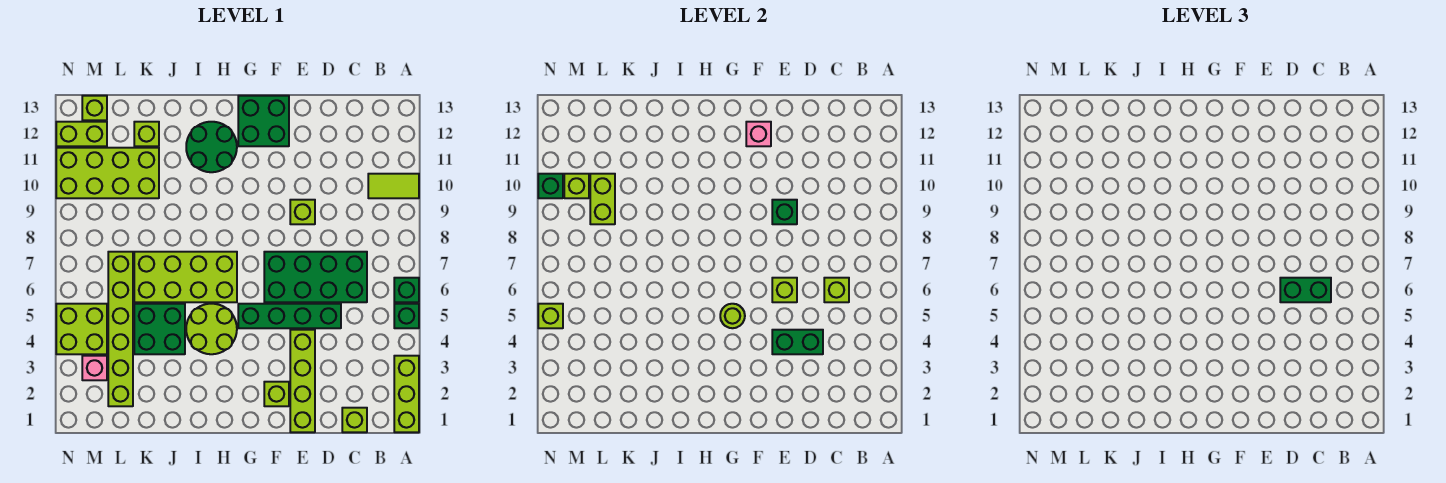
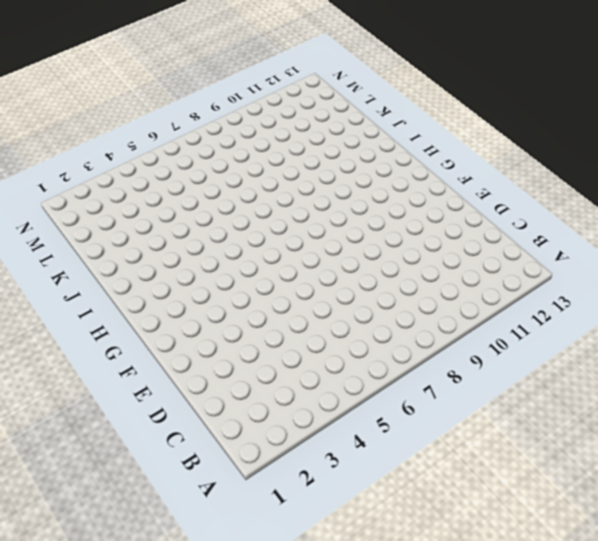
none -> lime 1x3 brick [394,356,419,432]
none -> green 1x1 brick [394,304,419,328]
none -> green 1x1 brick [394,278,419,302]
none -> lime 1x2 tile [368,174,419,198]

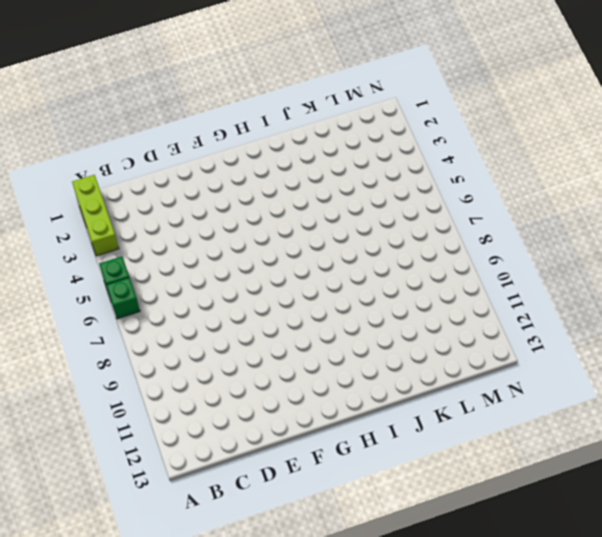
none -> lime 1x2 tile [368,174,419,198]
none -> lime 1x1 brick [342,408,367,432]
none -> green 2x4 brick [264,252,367,302]
none -> green 1x4 brick [238,304,341,328]

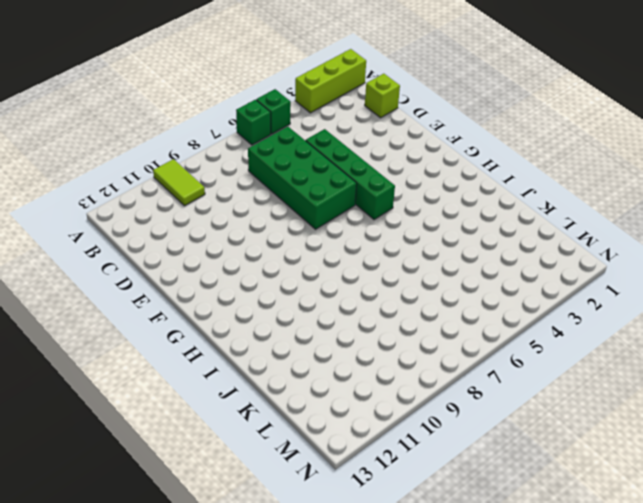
none -> lime 1x4 brick [290,330,315,432]
none -> lime 1x1 brick [290,200,315,224]
none -> lime 1x1 brick [264,382,289,406]
none -> green 2x2 brick [238,96,289,146]

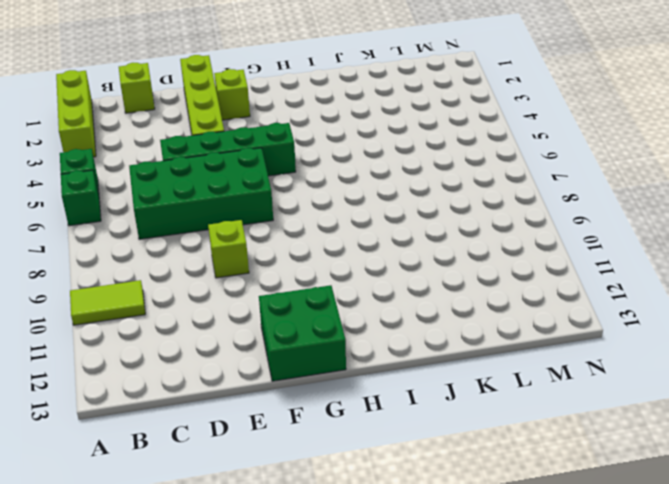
none -> lime 2x2 round brick [186,304,237,354]
none -> lime 2x4 brick [134,252,237,302]
none -> green 2x2 round brick [186,122,237,172]
none -> green 2x2 brick [134,304,185,354]

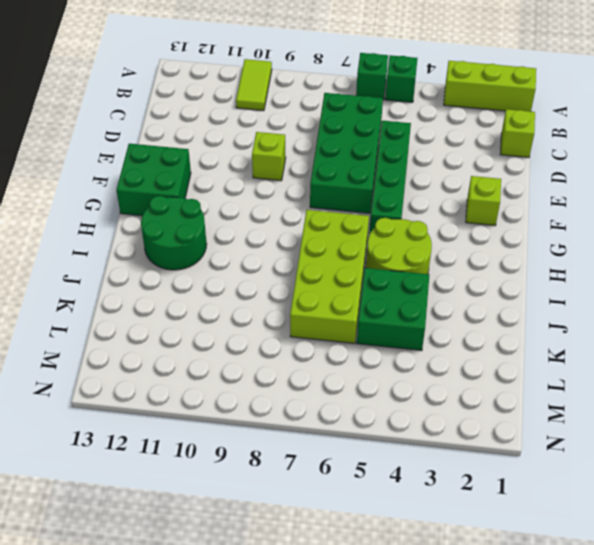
none -> lime 1x4 brick [290,330,315,432]
none -> lime 2x4 brick [56,148,159,198]
none -> lime 1x1 brick [134,122,159,146]
none -> lime 1x6 brick [108,252,133,406]

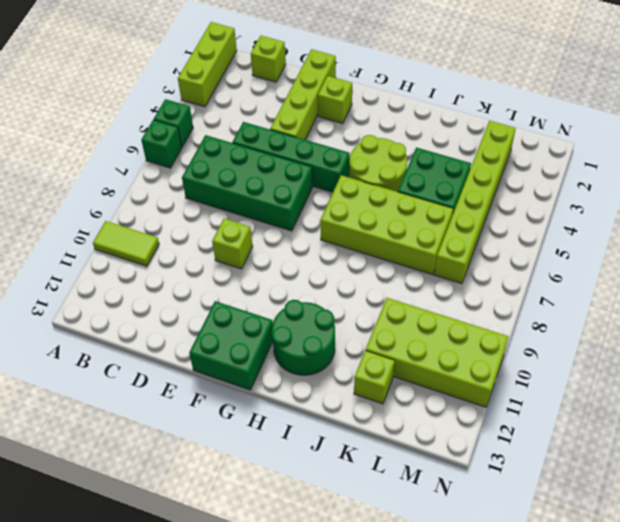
none -> pink 1x1 brick [82,356,107,380]
none -> lime 2x2 brick [56,304,107,354]
none -> lime 1x2 brick [56,122,107,146]
none -> lime 1x1 brick [82,96,107,120]

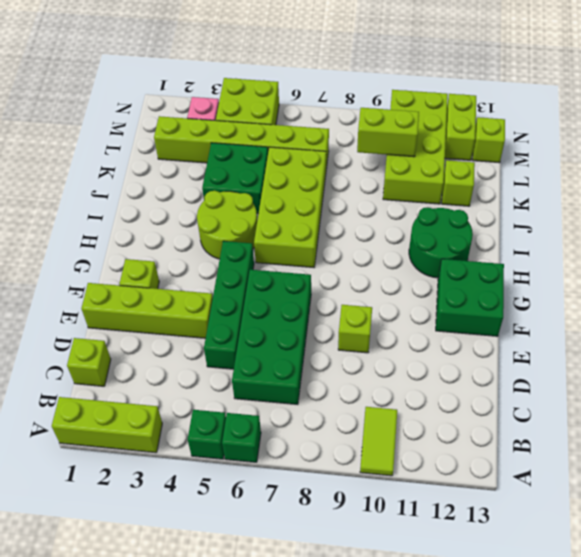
none -> lime 1x1 brick [824,278,849,302]
none -> green 1x2 brick [772,330,823,354]
none -> lime 1x1 brick [772,278,797,302]
none -> green 1x1 brick [772,200,797,224]

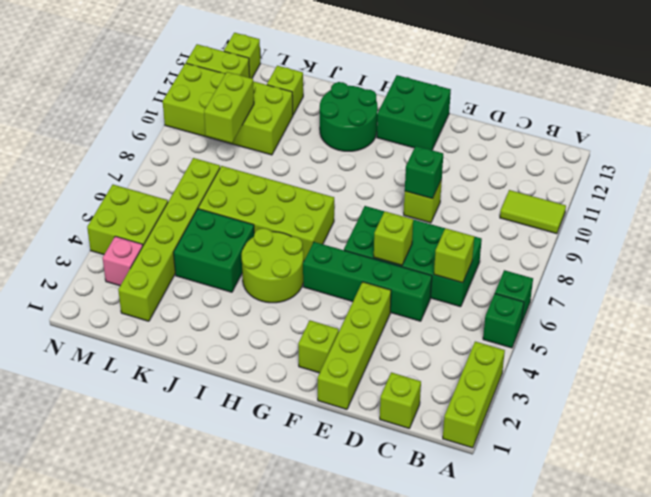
none -> green 1x2 brick [772,330,823,354]
none -> pink 1x1 brick [746,122,771,146]
none -> lime 1x1 round brick [720,304,745,328]
none -> lime 1x1 brick [564,174,589,198]

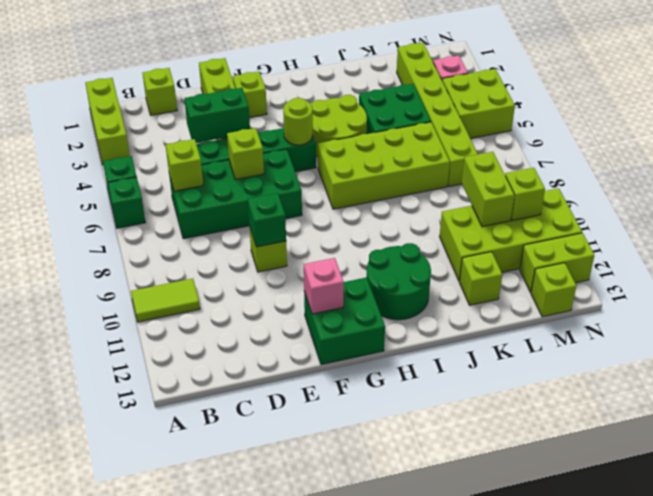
none -> lime 1x1 brick [538,304,563,328]
none -> green 1x1 brick [538,174,563,198]
none -> green 1x2 brick [1280,278,1331,302]

